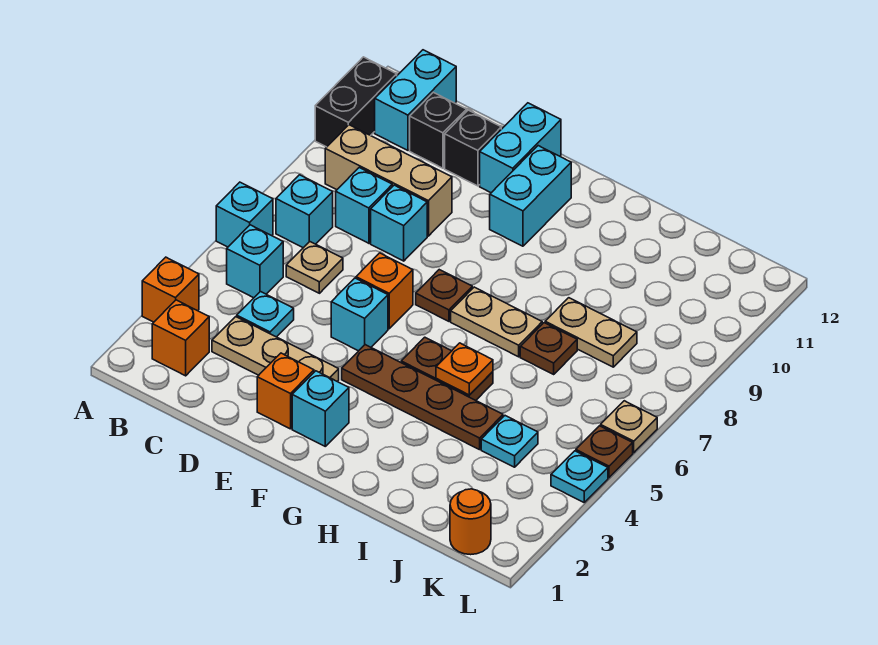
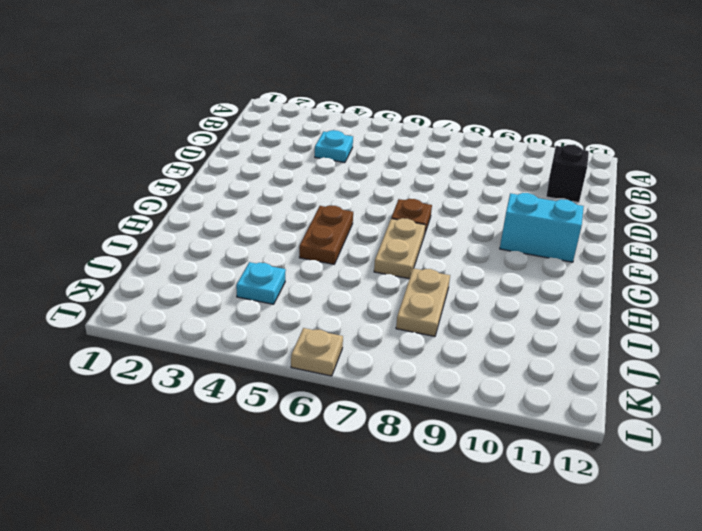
none -> orange 1x1 brick [142,257,199,322]
none -> cyan 1x1 brick [216,182,273,247]
none -> black 1x2 brick [315,57,397,147]
none -> orange 1x1 brick [152,300,209,376]

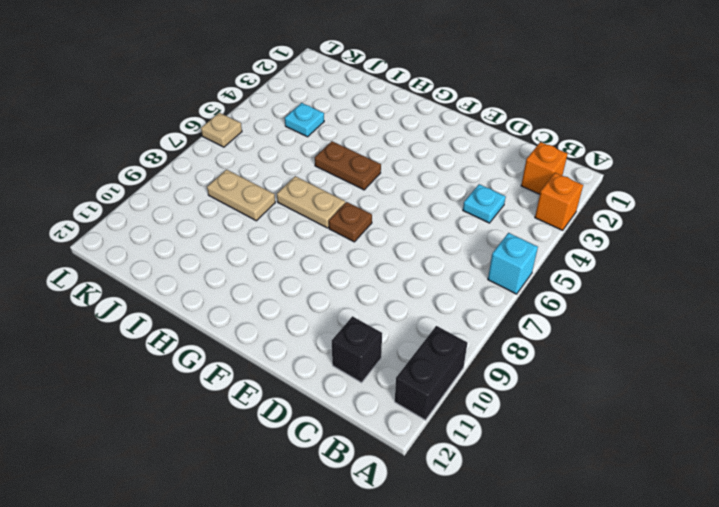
none -> cyan 1x1 brick [227,225,283,298]
none -> cyan 1x1 brick [276,175,333,248]
none -> tan 1x3 brick [325,125,452,236]
none -> cyan 1x2 brick [375,50,456,150]

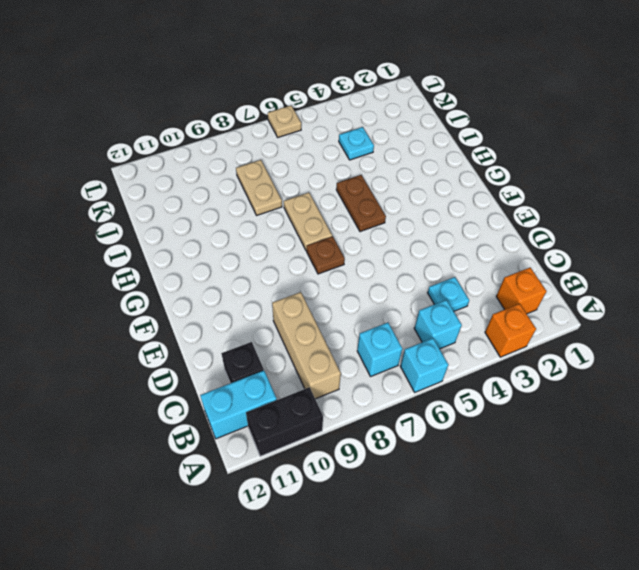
none -> tan 1x3 plate [212,317,339,381]
none -> tan 1x1 plate [286,242,343,293]
none -> cyan 1x1 brick [336,168,392,243]
none -> cyan 1x1 brick [371,185,427,261]

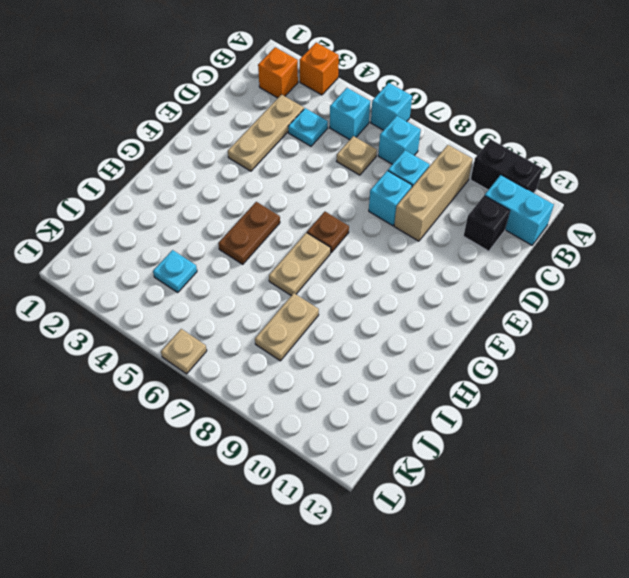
none -> black 1x1 brick [445,110,501,186]
none -> orange 1x1 brick [257,353,314,429]
none -> cyan 1x1 brick [331,278,388,351]
none -> orange 1x1 brick [356,253,413,329]

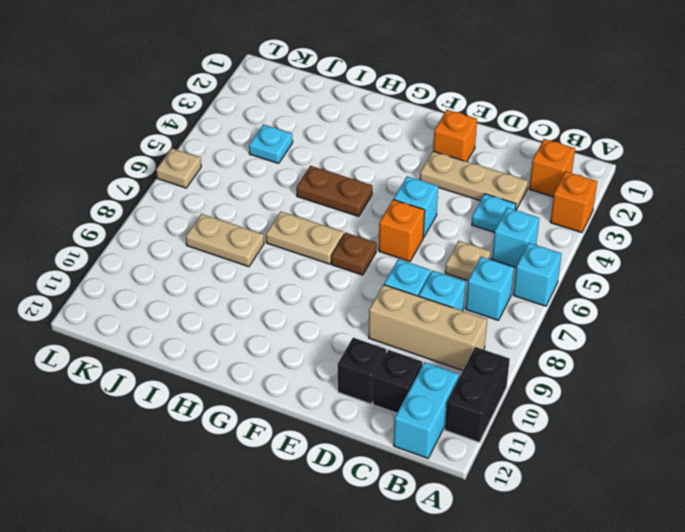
none -> cyan 1x2 brick [480,103,561,193]
none -> cyan 1x1 brick [292,371,349,446]
none -> brown 1x4 plate [342,345,503,450]
none -> cyan 1x2 brick [490,146,571,246]

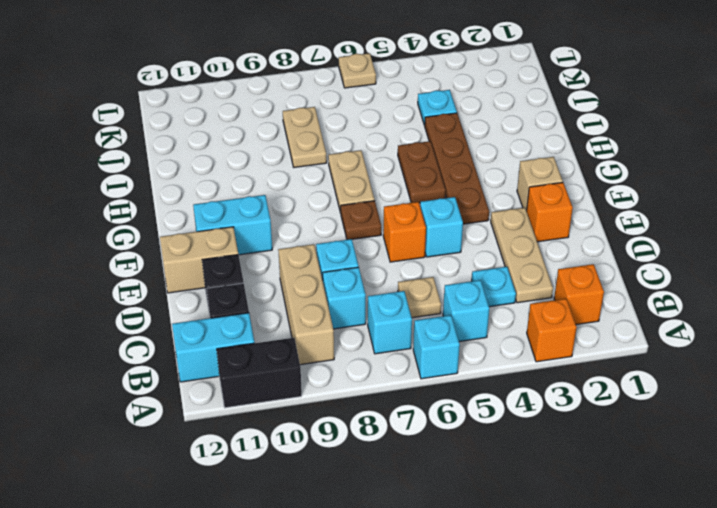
tan 1x2 brick [160,227,238,293] -> cyan 1x2 brick [480,103,561,193]
tan 1x1 brick [517,157,563,211] -> cyan 1x1 brick [292,371,349,446]
none -> brown 1x1 plate [520,323,577,374]
none -> orange 1x1 round brick [450,489,491,555]
none -> cyan 1x1 plate [551,451,608,502]
none -> brown 1x1 plate [576,426,633,478]

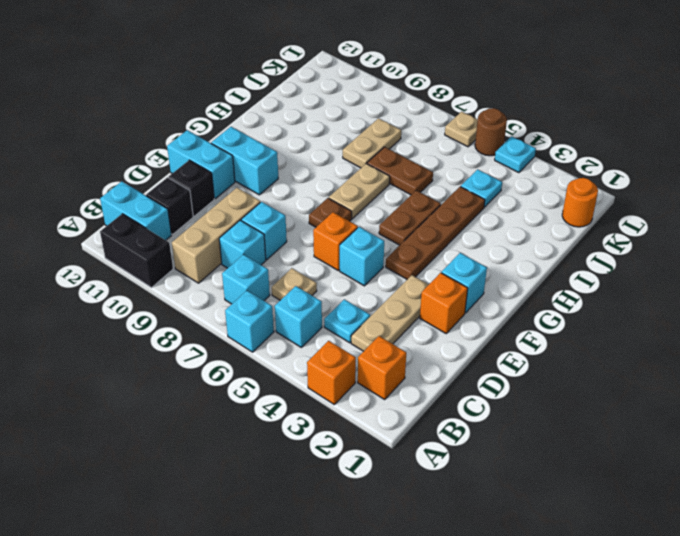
brown 1x2 plate [367,147,433,195] -> brown 1x1 plate [520,323,577,374]
brown 1x1 round brick [475,108,507,156] -> brown 1x1 plate [576,426,633,478]
none -> orange 1x1 plate [436,343,493,395]

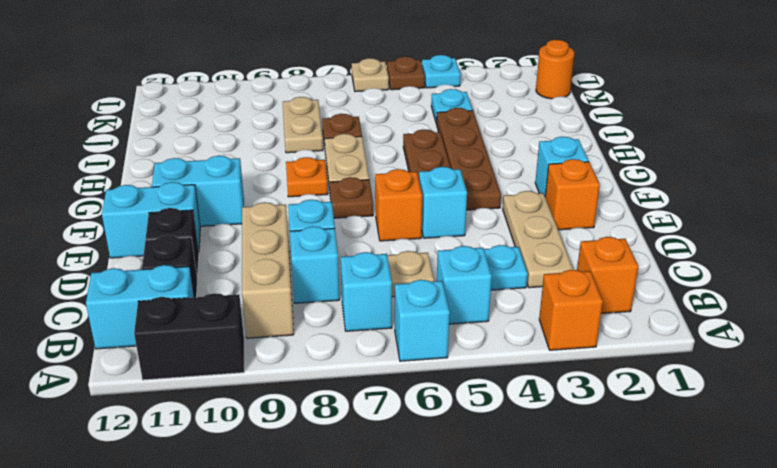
orange 1x1 plate [286,157,328,197] -> orange 1x1 plate moved to [436,343,493,395]

